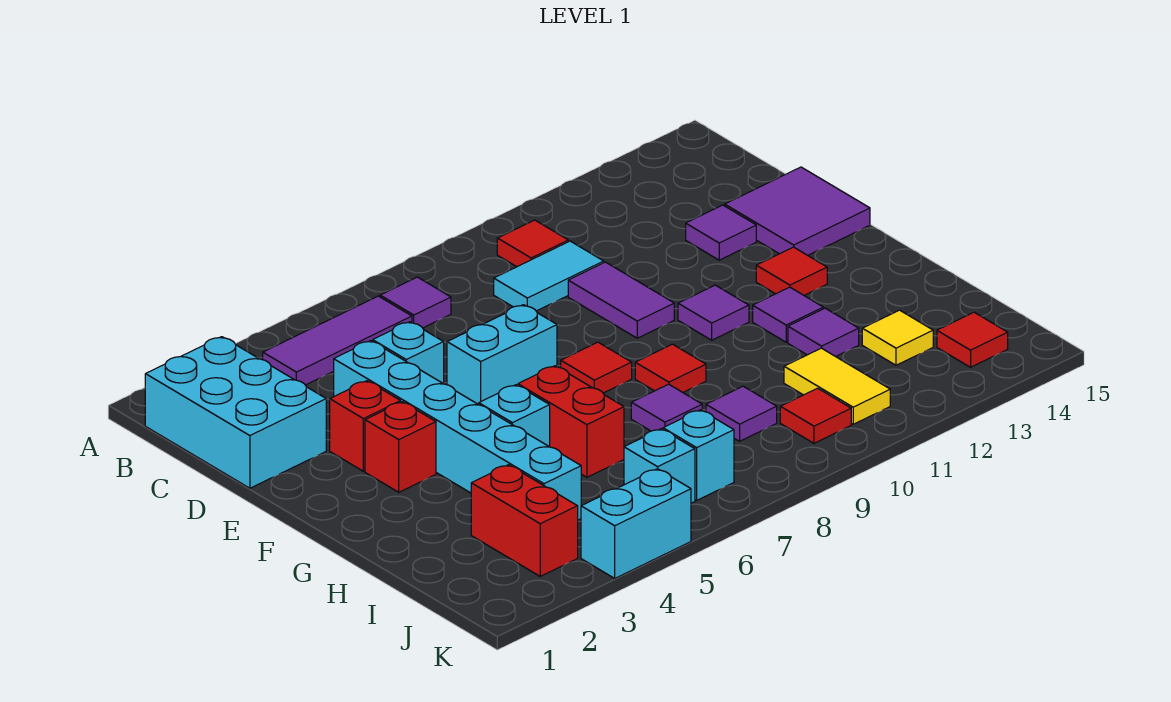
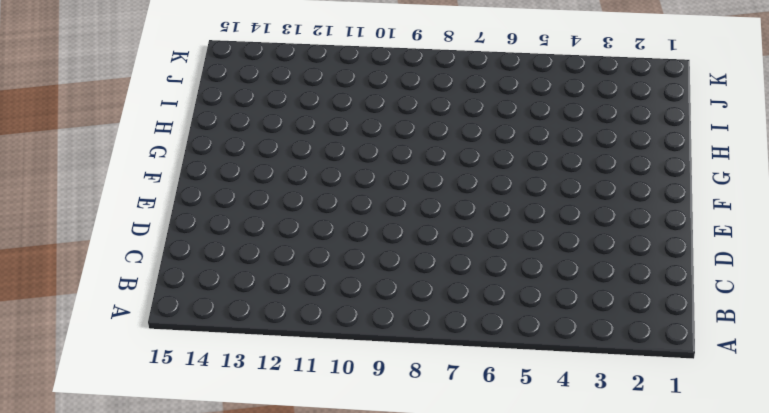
none -> cyan 2x3 brick [145,337,326,488]
none -> purple 1x3 tile [263,296,412,385]
none -> purple 1x1 tile [380,277,451,328]
none -> red 1x1 tile [497,220,568,267]

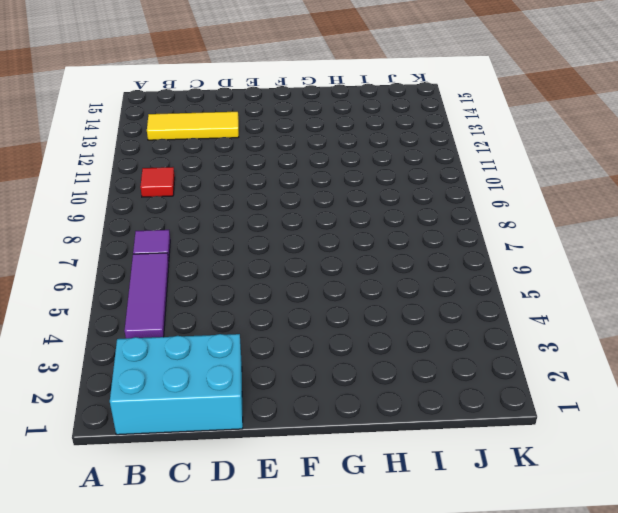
yellow 1x3 tile [147,112,239,140] -> purple 1x1 tile [686,205,756,260]
none -> cyan 1x2 tile [494,241,604,311]
none -> cyan 1x6 brick [334,341,581,520]
none -> cyan 1x1 brick [373,322,444,384]
none -> purple 1x2 tile [568,262,674,338]

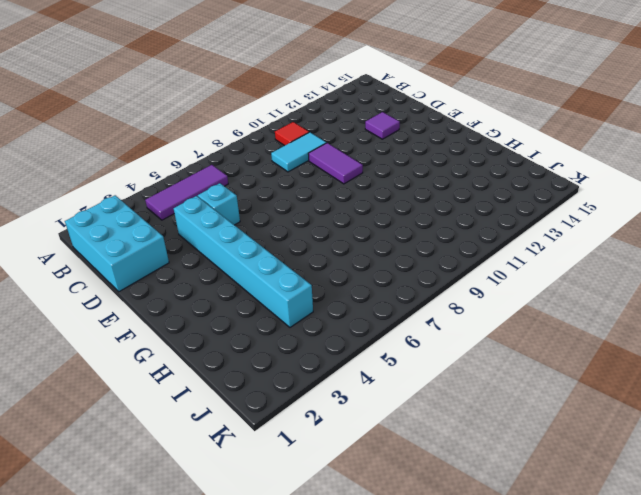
none -> purple 1x1 tile [380,277,451,328]
none -> purple 2x2 tile [725,167,870,255]
none -> red 1x1 brick [330,381,401,471]
none -> cyan 1x2 brick [447,305,557,404]

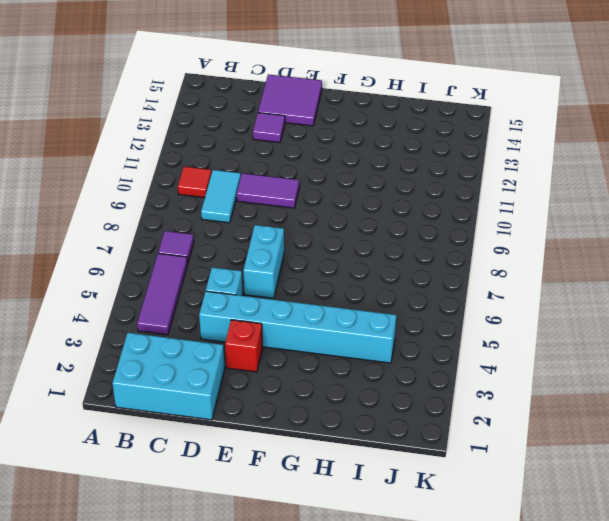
none -> red 1x1 brick [365,402,436,492]
none -> red 1x1 tile [561,342,632,393]
none -> purple 1x1 tile [678,285,749,340]
none -> red 1x1 tile [756,247,827,295]

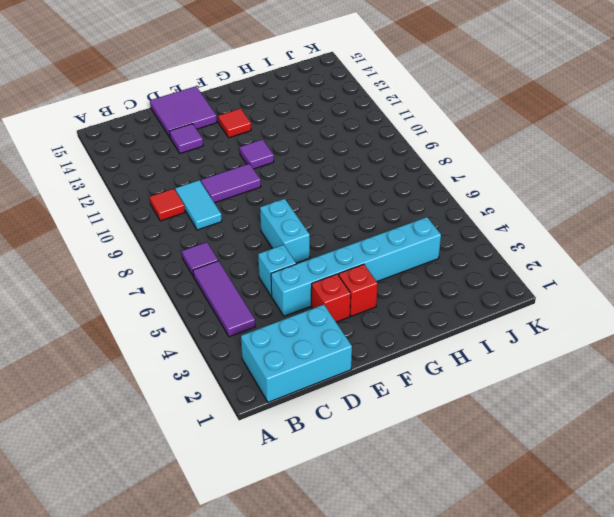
none -> red 1x1 tile [561,342,632,393]
none -> cyan 1x1 brick [479,385,550,447]
none -> red 1x2 brick [518,366,624,477]
none -> red 1x1 tile [635,344,706,392]

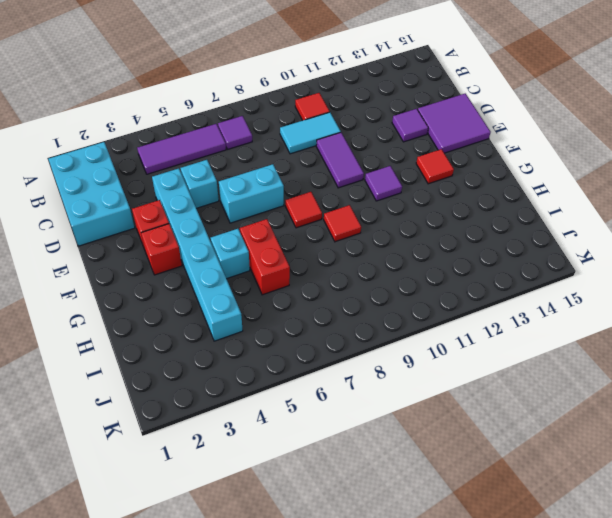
none -> purple 1x1 tile [753,287,823,342]
none -> purple 1x1 tile [631,384,702,431]
none -> purple 1x1 tile [788,308,859,357]
none -> red 1x2 brick [471,465,578,576]

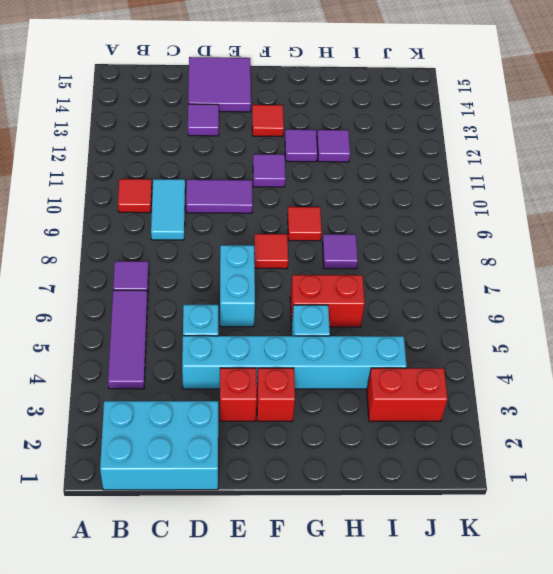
none -> purple 1x1 tile [706,386,777,441]
none -> yellow 1x2 tile [784,348,890,424]
none -> yellow 1x1 tile [862,310,933,365]
none -> cyan 1x1 brick [624,429,695,503]

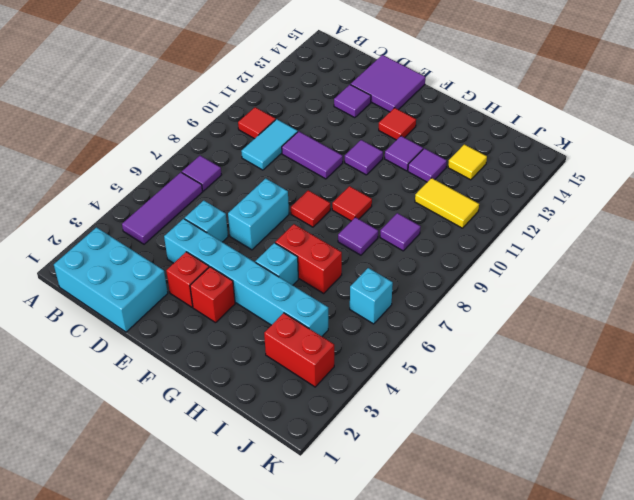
none -> cyan 1x1 brick [663,410,734,500]
none -> red 1x1 tile [780,388,851,443]
none -> red 1x1 tile [937,312,1008,367]
none -> cyan 1x2 brick [581,469,691,578]

